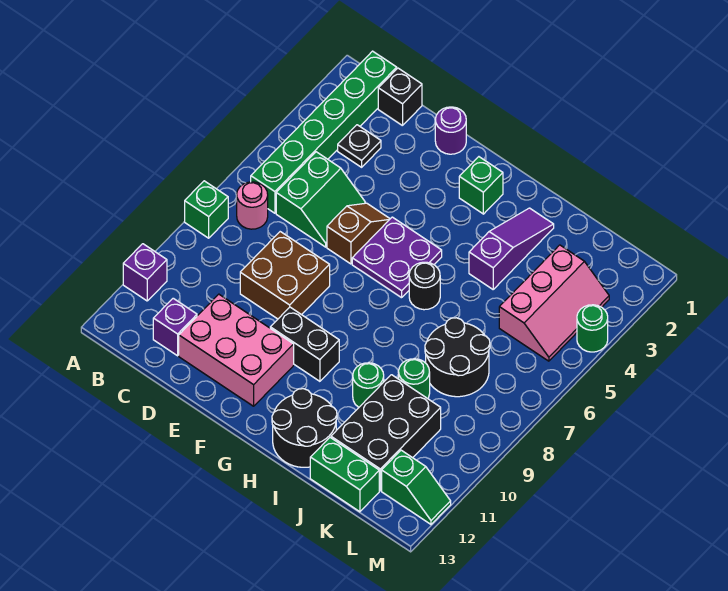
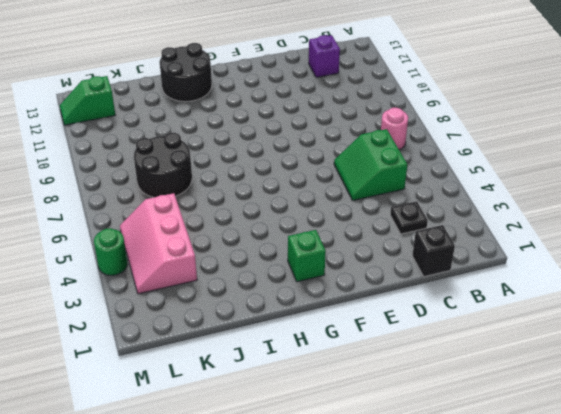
none -> green 1x1 brick [185,181,228,238]
none -> purple 1x1 brick [123,244,167,301]
none -> green 1x6 brick [251,51,397,213]

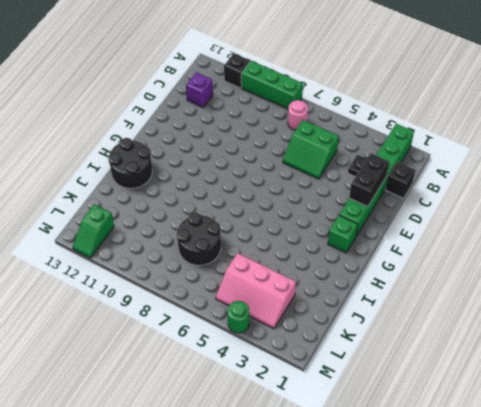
green 1x6 brick [339,124,414,236] -> green 1x6 brick turned to [251,51,397,213]
green 1x3 brick [241,61,303,109] -> green 1x1 brick [185,181,228,238]
black 1x1 brick [224,53,250,88] -> purple 1x1 brick [123,244,167,301]
black 1x2 brick [349,153,389,207] -> black 1x2 brick moved to [270,307,339,381]
none -> brown 2x2 brick [240,232,330,319]
none -> pink 2x3 brick [179,294,294,406]
none -> purple 1x1 round brick [435,107,466,154]

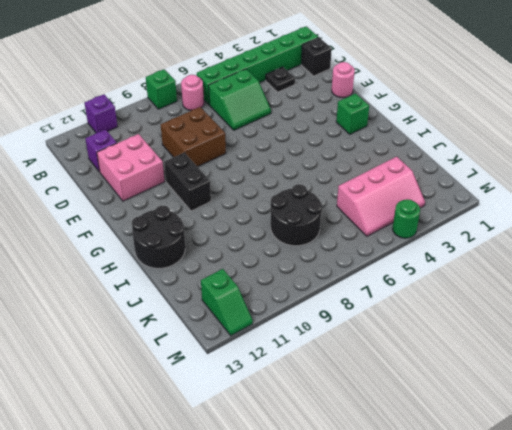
pink 2x2 brick [97,134,165,201] -> pink 2x3 brick [179,294,294,406]
pink 1x1 round brick [332,62,355,98] -> purple 1x1 round brick [435,107,466,154]
none -> brown 1x2 slope [327,203,390,264]
none -> purple 2x2 plate [352,217,442,298]
none -> black 1x1 round brick [409,262,440,310]

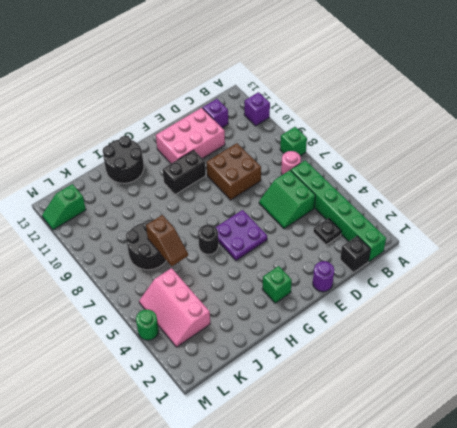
brown 1x2 slope [146,215,188,266] -> brown 1x2 slope moved to [327,203,390,264]
none -> purple 1x3 slope [469,208,554,289]
none -> green 1x1 round brick [353,363,384,407]
none -> green 1x1 round brick [399,359,430,399]

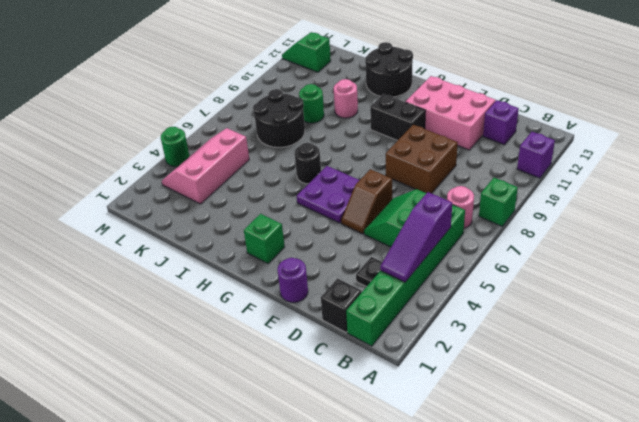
purple 1x3 slope [380,192,452,282] -> purple 1x3 slope moved to [469,208,554,289]
pink 1x1 round brick [334,79,358,118] -> green 1x1 round brick [353,363,384,407]
none -> black 2x3 brick [331,375,441,491]
none -> green 1x2 brick [310,438,379,512]

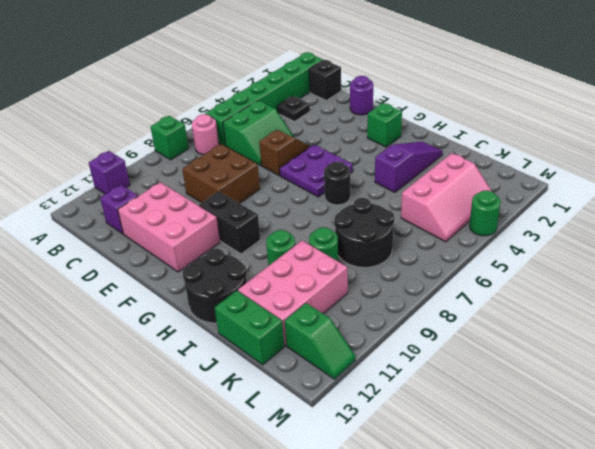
pink 2x3 brick [238,241,348,346] -> black 2x3 brick [331,375,441,491]

